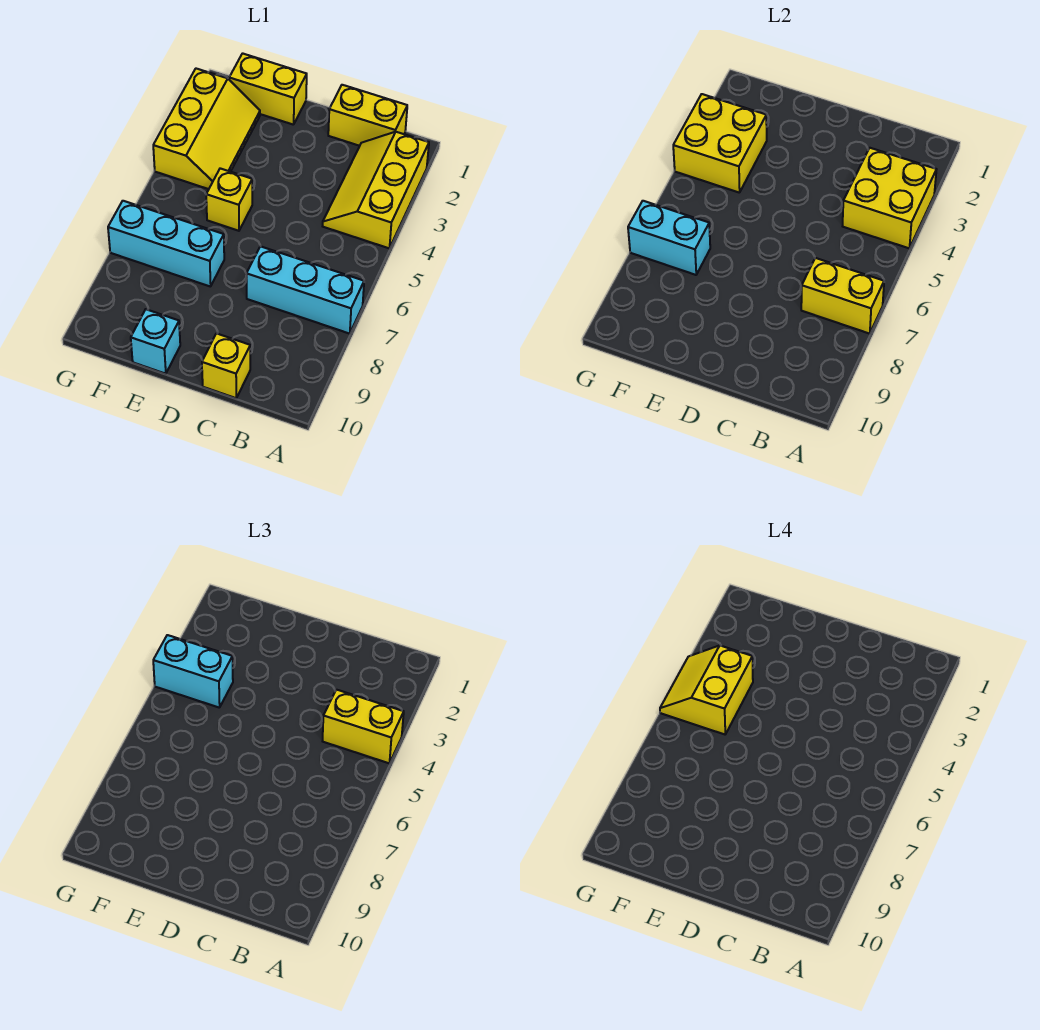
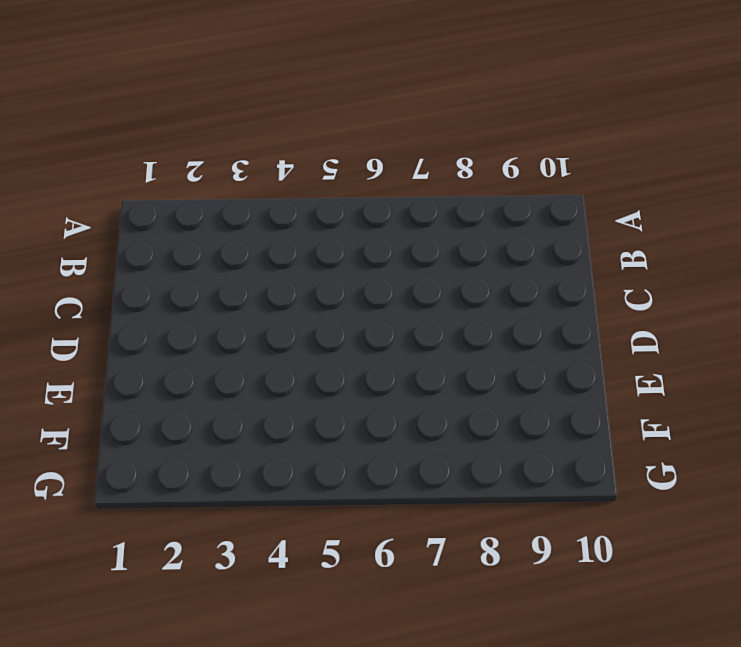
none -> yellow 2x3 slope [323,132,429,248]
none -> cyan 1x3 brick [247,246,364,334]
none -> yellow 1x2 brick [328,85,407,146]

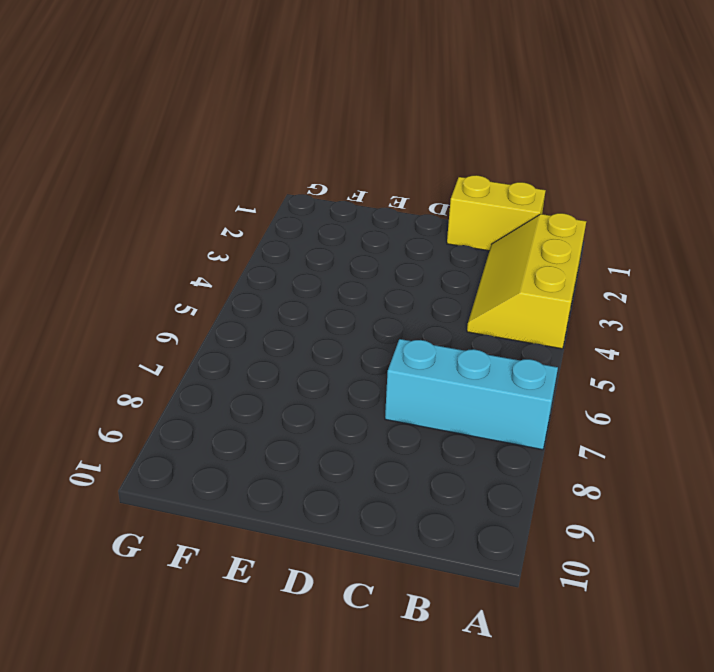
none -> yellow 1x1 brick [202,333,250,398]
none -> yellow 1x2 brick [229,53,307,125]
none -> yellow 1x1 brick [206,168,252,231]

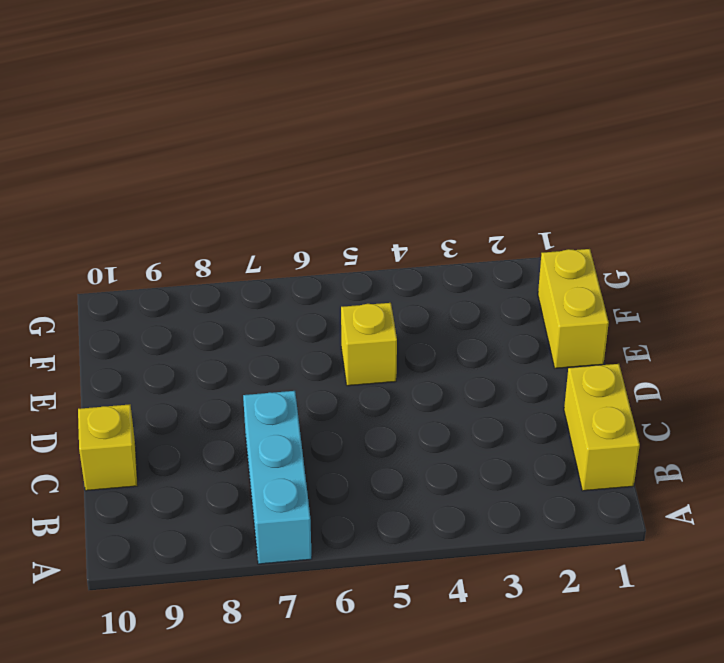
none -> yellow 2x3 slope [323,132,429,248]
none -> cyan 1x3 brick [108,201,224,287]
none -> cyan 1x1 brick [131,309,180,374]

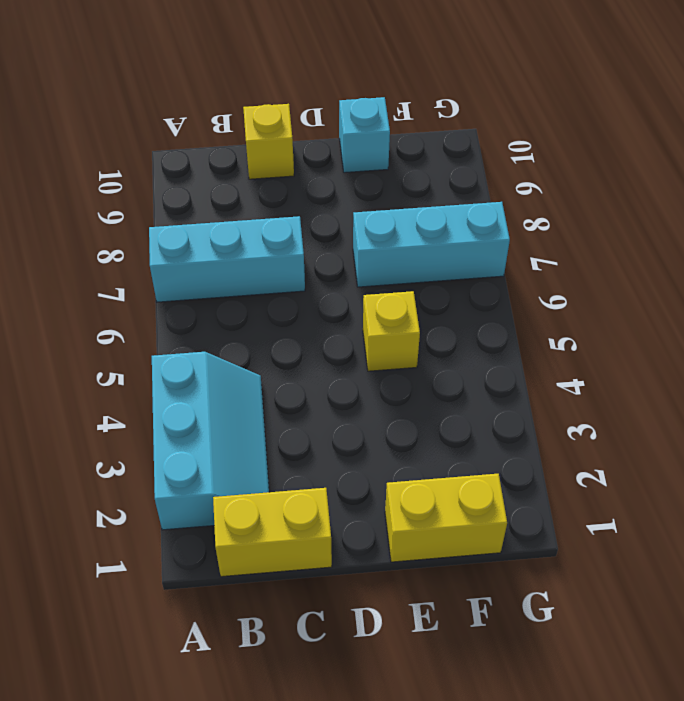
cyan 2x3 slope [152,352,269,530] -> yellow 2x3 slope [323,132,429,248]
none -> yellow 2x3 slope [153,69,260,189]
none -> yellow 2x2 brick [843,148,937,248]
none -> yellow 1x2 brick [801,258,884,334]

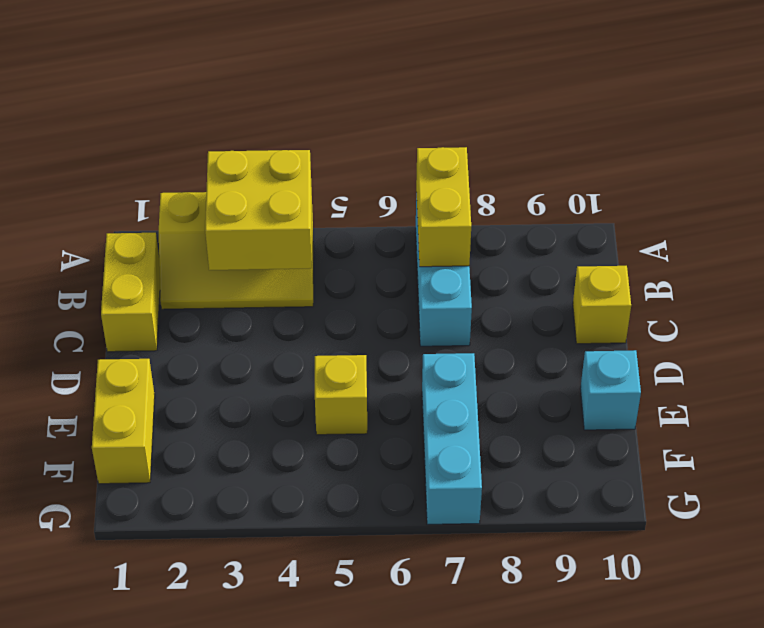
none -> yellow 2x3 slope [153,69,260,189]
none -> yellow 2x2 brick [673,94,767,193]
none -> cyan 1x2 brick [628,201,710,275]

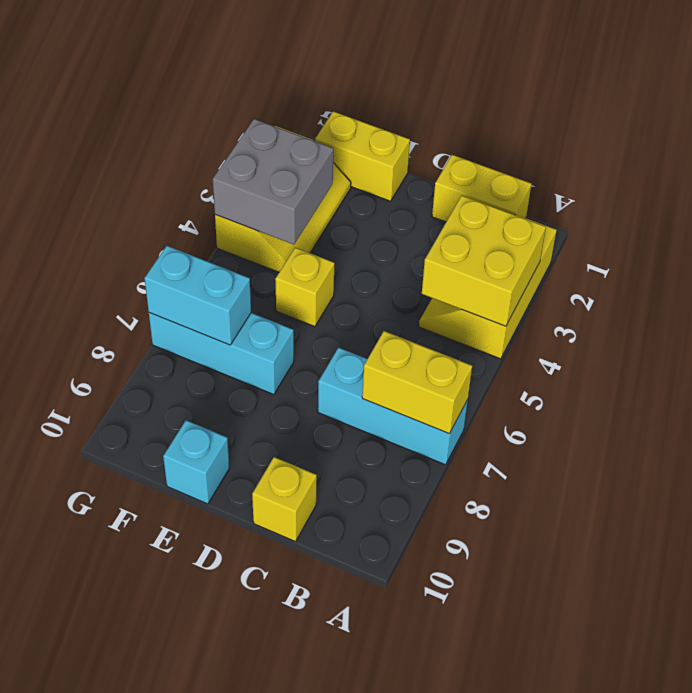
grey 2x2 brick [213,119,333,245] -> yellow 2x2 brick [673,94,767,193]
none -> yellow 1x2 brick [323,690,404,763]
none -> cyan 1x2 brick [153,635,233,708]
none -> yellow 2x2 slope [660,646,753,734]

